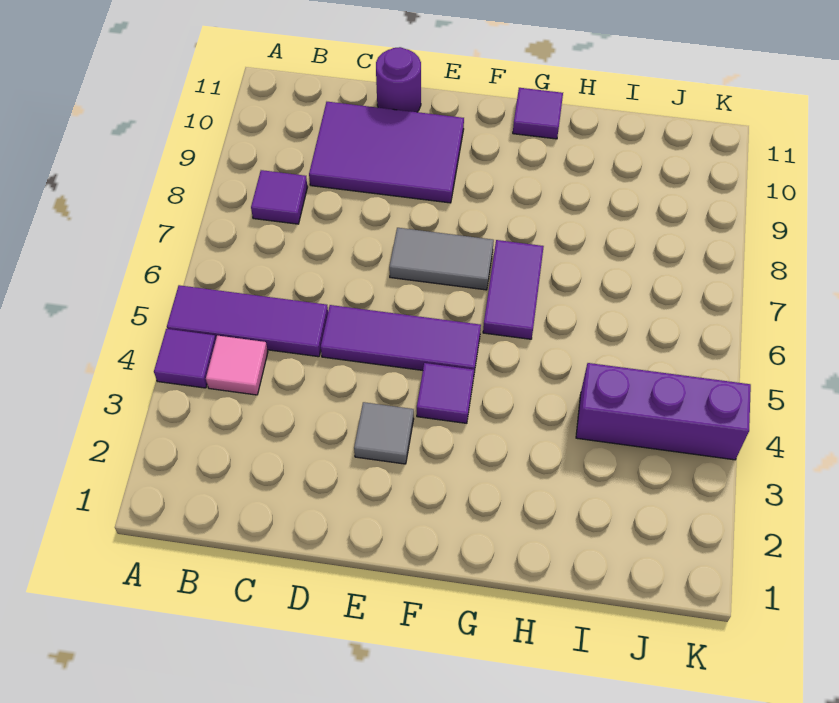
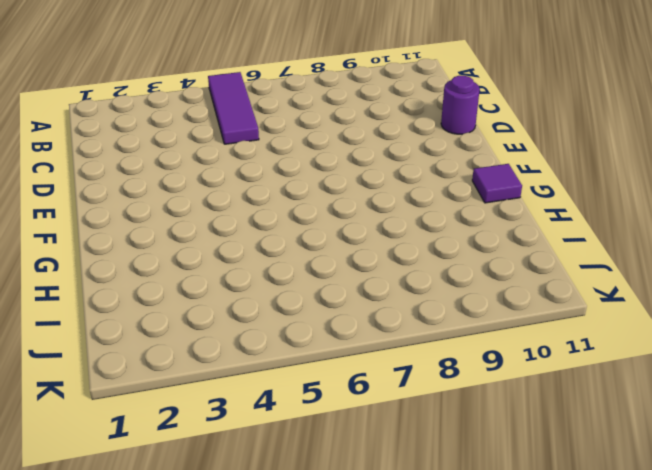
none -> purple 1x1 tile [154,329,216,388]
none -> pink 1x1 tile [206,336,268,395]
none -> purple 1x1 tile [251,170,307,224]

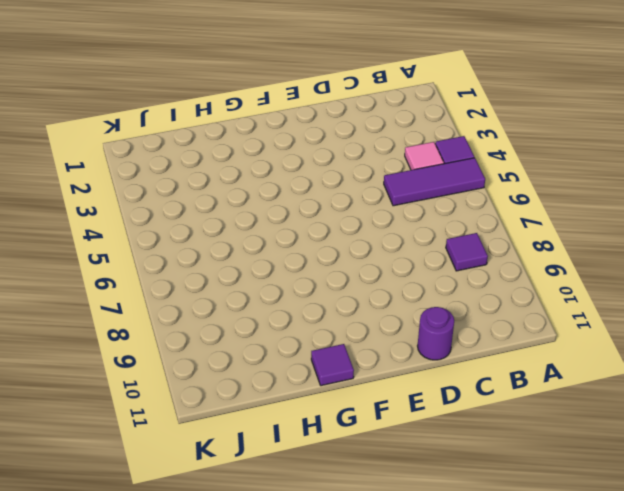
none -> purple 2x3 tile [309,102,464,203]
none -> purple 1x3 tile [321,305,481,373]
none -> grey 1x1 tile [354,402,414,464]

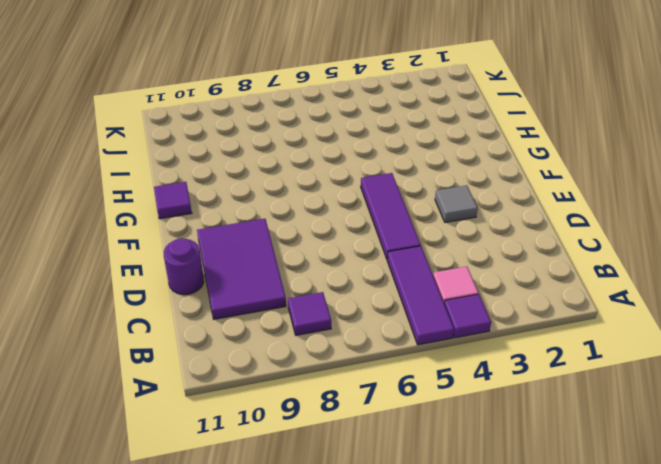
none -> grey 1x2 tile [389,228,494,290]
none -> purple 1x1 tile [417,363,474,423]
none -> purple 1x2 tile [483,240,544,339]

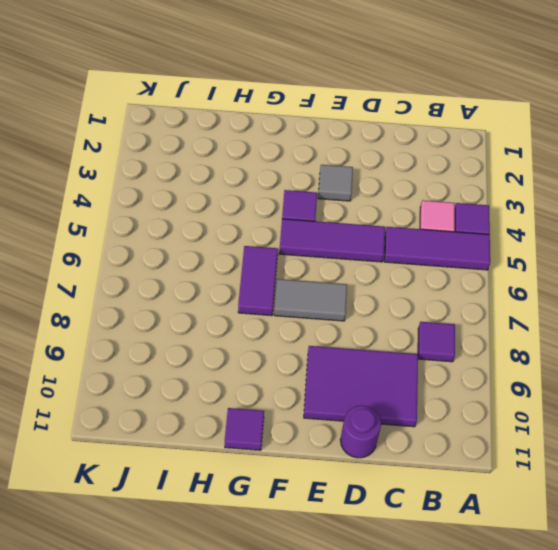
none -> purple 1x3 brick [576,363,751,460]

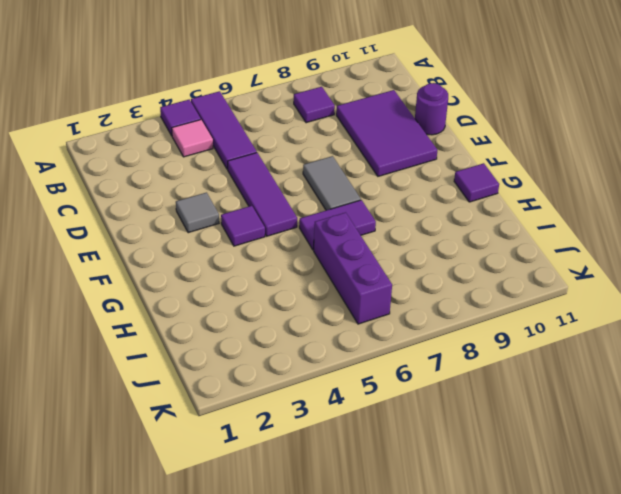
purple 1x3 brick [314,212,392,324] -> purple 1x3 brick moved to [576,363,751,460]

